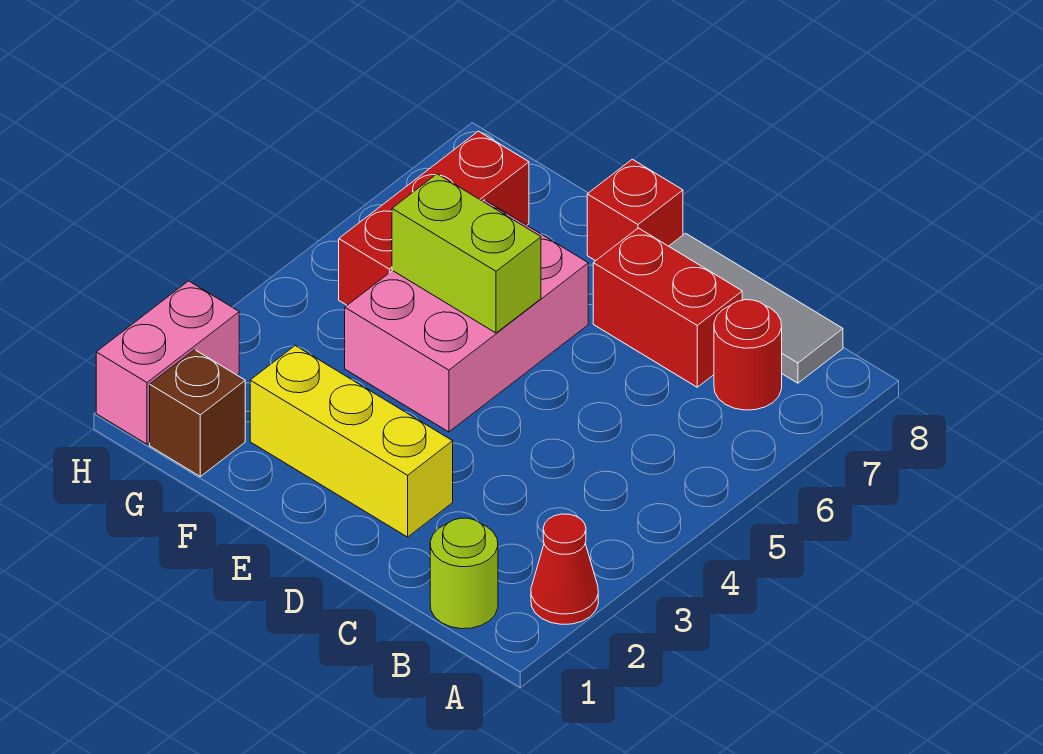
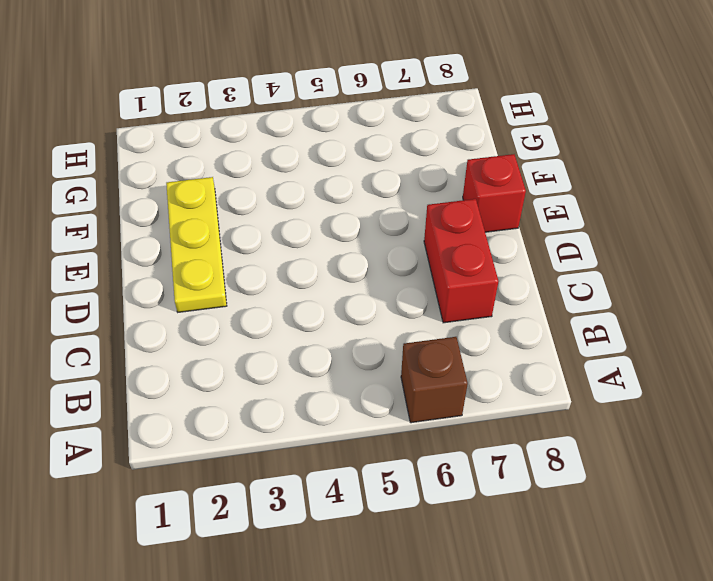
brown 1x1 brick [401,337,468,423] -> brown 1x1 brick moved to [150,350,245,476]
yellow 1x3 plate [166,177,227,312] -> yellow 1x3 brick [250,346,453,537]
none -> red 1x1 cone [531,514,598,624]
none -> lime 1x1 round brick [430,518,498,629]
none -> red 1x1 round brick [714,300,782,410]

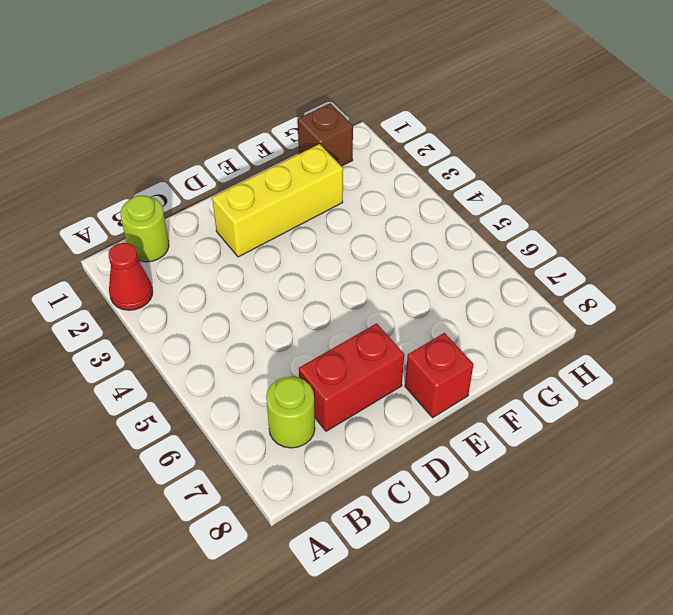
lime 1x1 round brick [266,377,315,448] -> red 1x1 round brick [714,300,782,410]
none -> grey 1x3 tile [669,233,843,383]
none -> pink 2x3 brick [345,200,588,432]
none -> red 1x3 brick [339,131,529,305]

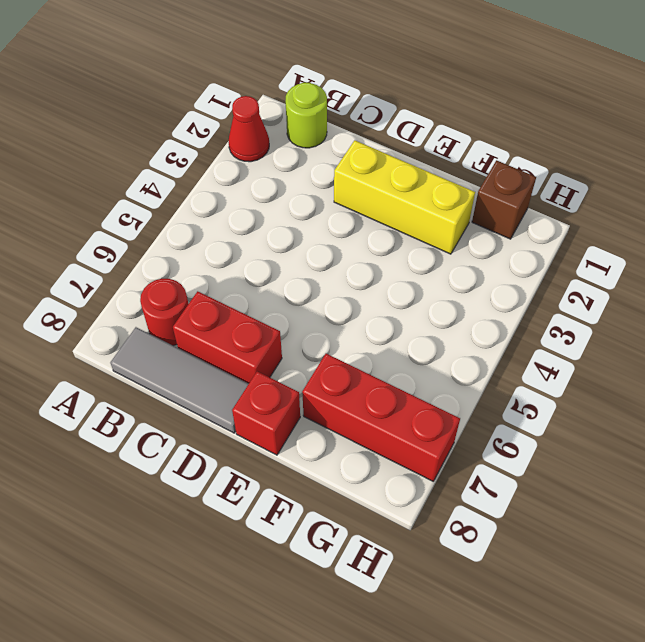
red 1x3 brick [302,353,460,481] -> red 1x3 brick turned to [339,131,529,305]
none -> pink 2x3 brick [345,200,588,432]
none -> pink 1x2 brick [96,281,239,444]
none -> lime 1x2 brick [392,174,541,333]

